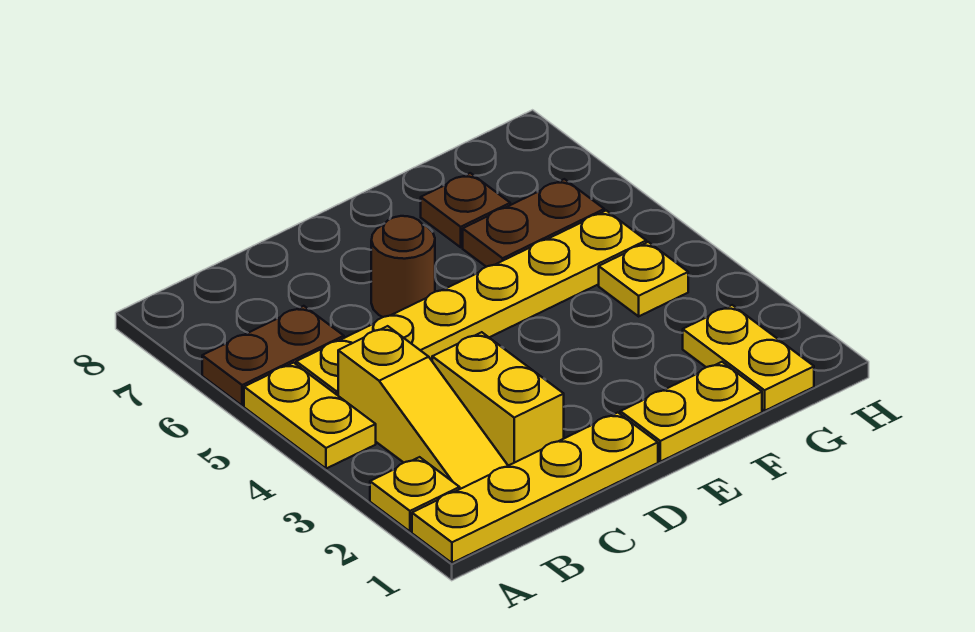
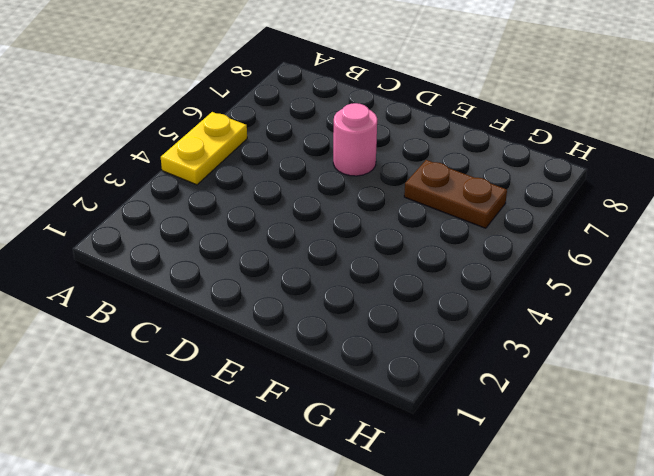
pink 1x1 round brick [333,103,377,176] -> brown 1x1 round brick [371,216,435,317]
none -> yellow 1x4 plate [412,413,658,563]
none -> yellow 1x1 plate [370,457,460,531]
none -> brown 1x2 plate [202,306,344,406]

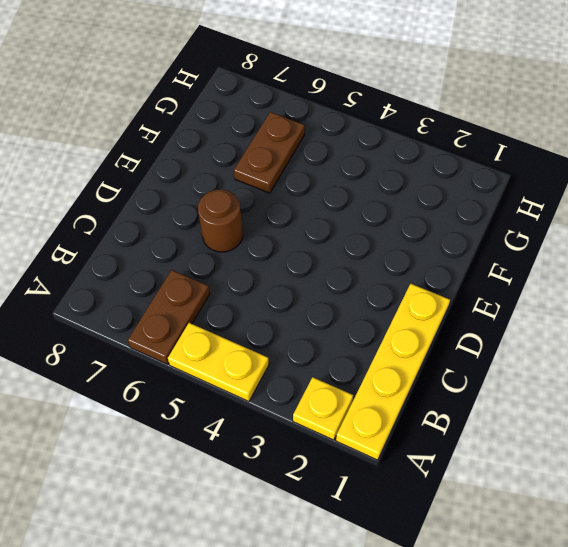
none -> yellow 1x3 slope [338,326,508,489]
none -> yellow 1x6 plate [296,211,646,395]
none -> yellow 1x2 brick [432,332,564,466]

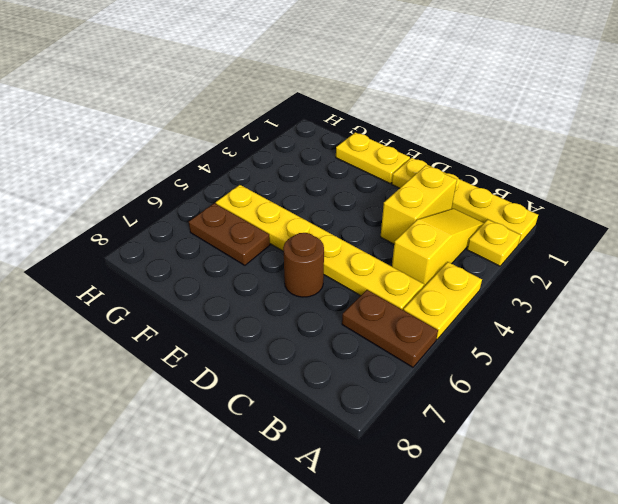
none -> brown 1x1 plate [421,173,510,247]
none -> yellow 1x2 plate [683,305,814,411]
none -> yellow 1x1 plate [599,242,688,316]

